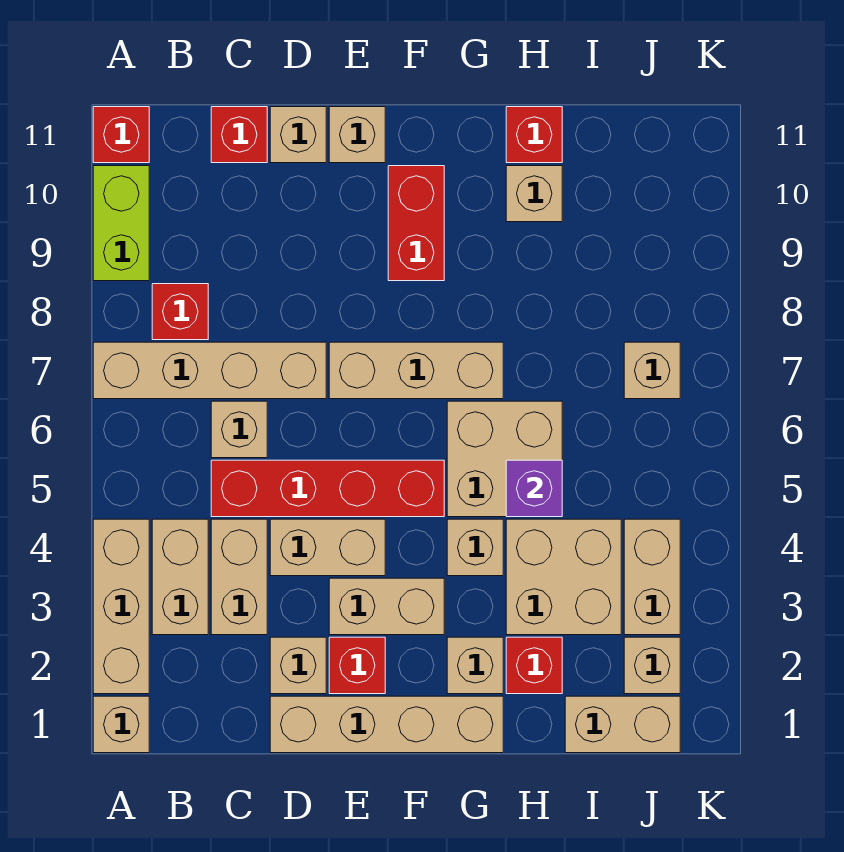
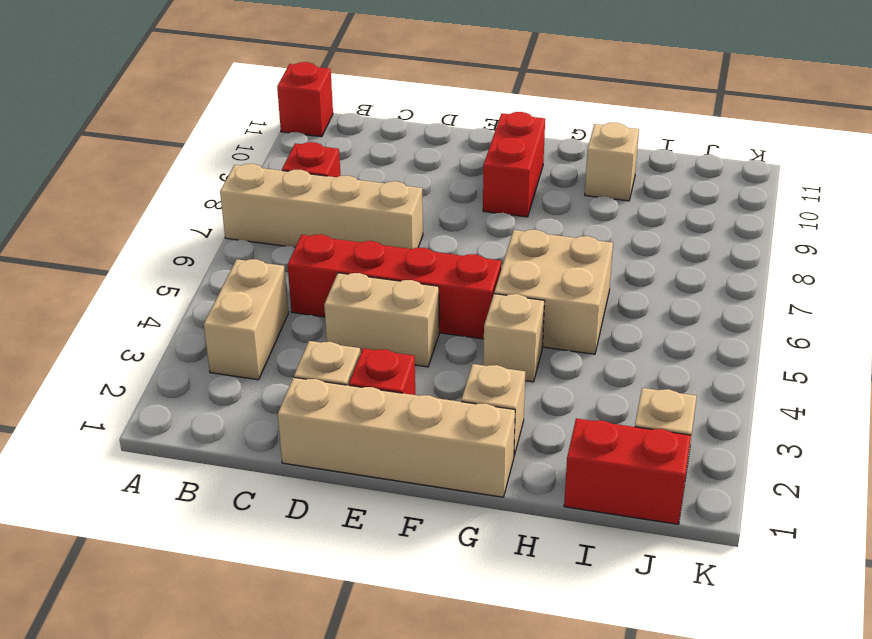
red 1x2 brick [564,418,691,524] -> tan 1x2 brick [565,696,680,753]
none -> tan 1x1 brick [93,696,149,753]
none -> tan 1x3 brick [93,519,149,694]
none -> lime 1x2 brick [93,166,149,281]
none -> tan 1x2 brick [211,519,267,635]

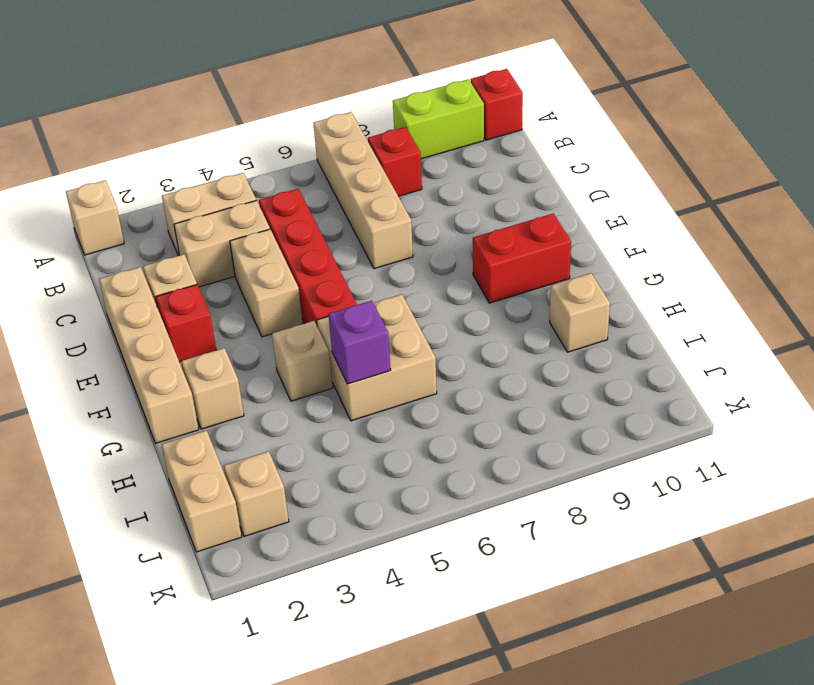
none -> tan 1x3 brick [93,519,149,694]
none -> tan 1x1 brick [211,401,267,458]
none -> red 1x1 brick [211,107,267,163]
none -> tan 1x1 brick [270,107,326,163]

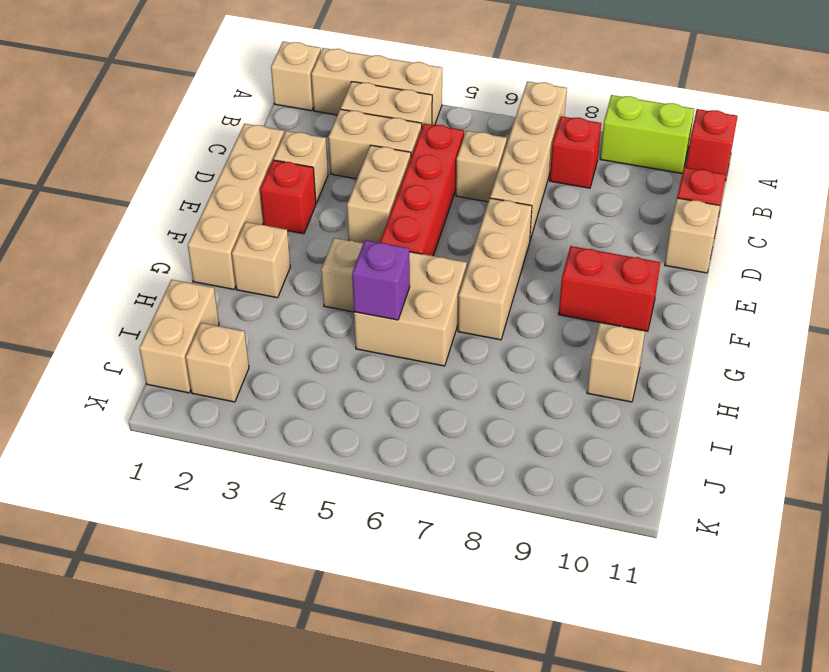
none -> tan 1x2 brick [329,578,444,635]
none -> tan 1x1 brick [329,107,385,163]
none -> red 1x1 brick [506,637,562,694]
none -> tan 2x2 brick [506,519,621,635]

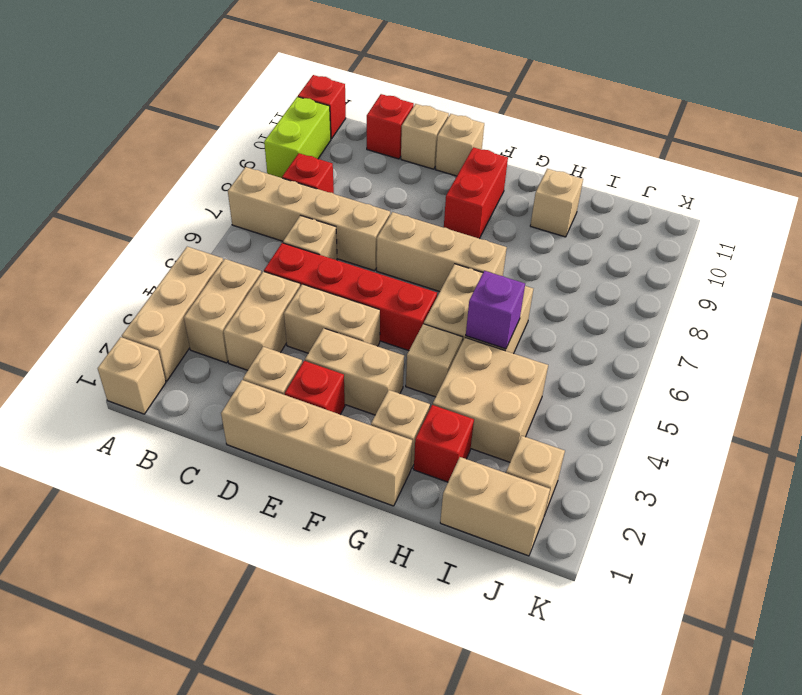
none -> red 1x1 brick [506,107,562,163]
none -> tan 1x2 brick [624,519,680,635]
none -> tan 1x1 brick [624,342,680,399]

